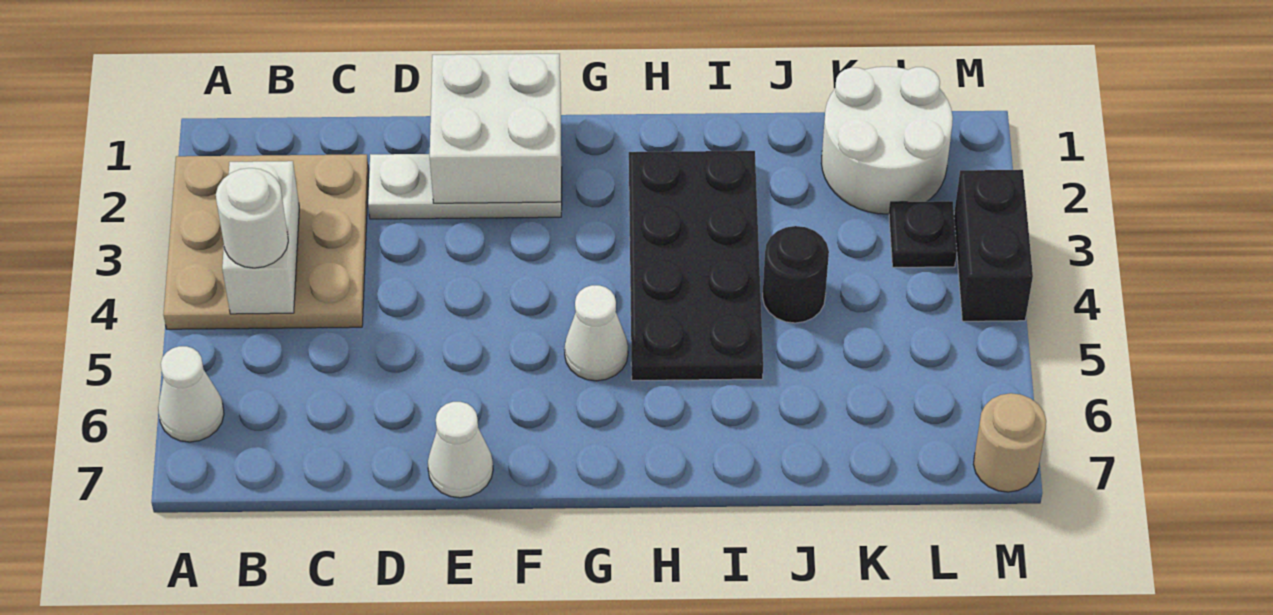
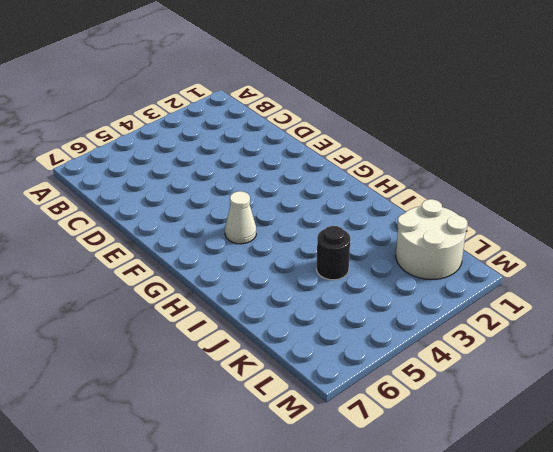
none -> tan 3x3 plate [163,154,369,329]
none -> white 1x1 cone [158,346,224,442]
none -> white 1x3 plate [368,154,562,219]

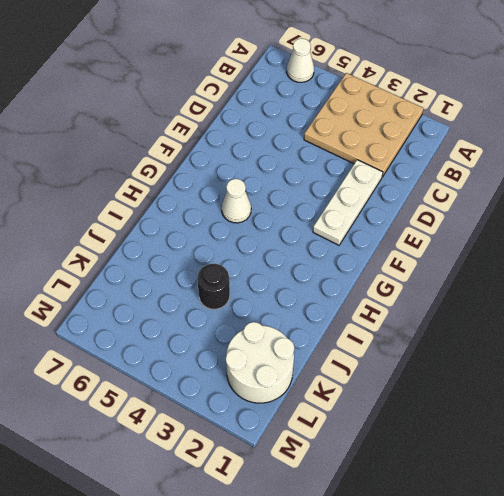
none -> white 1x1 cone [428,402,493,498]
none -> black 2x4 plate [629,151,763,381]
none -> black 1x1 plate [889,201,957,267]

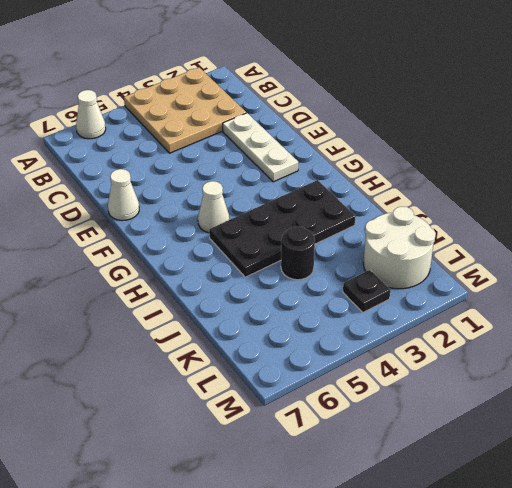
none -> black 1x2 brick [954,170,1033,321]
none -> tan 1x1 round brick [974,393,1046,492]
none -> white 1x2 brick [222,161,299,314]

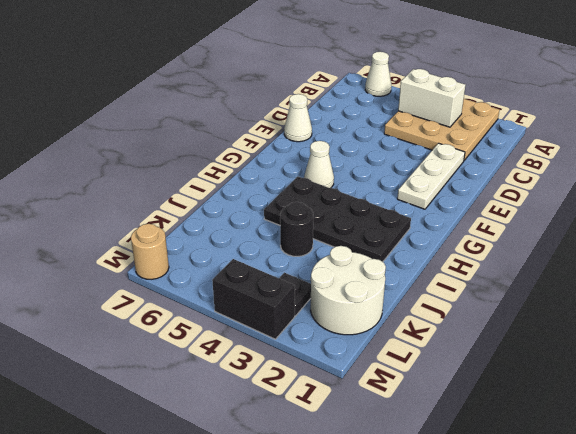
none -> white 2x2 brick [430,54,561,203]
none -> white 1x1 round brick [216,168,288,268]

